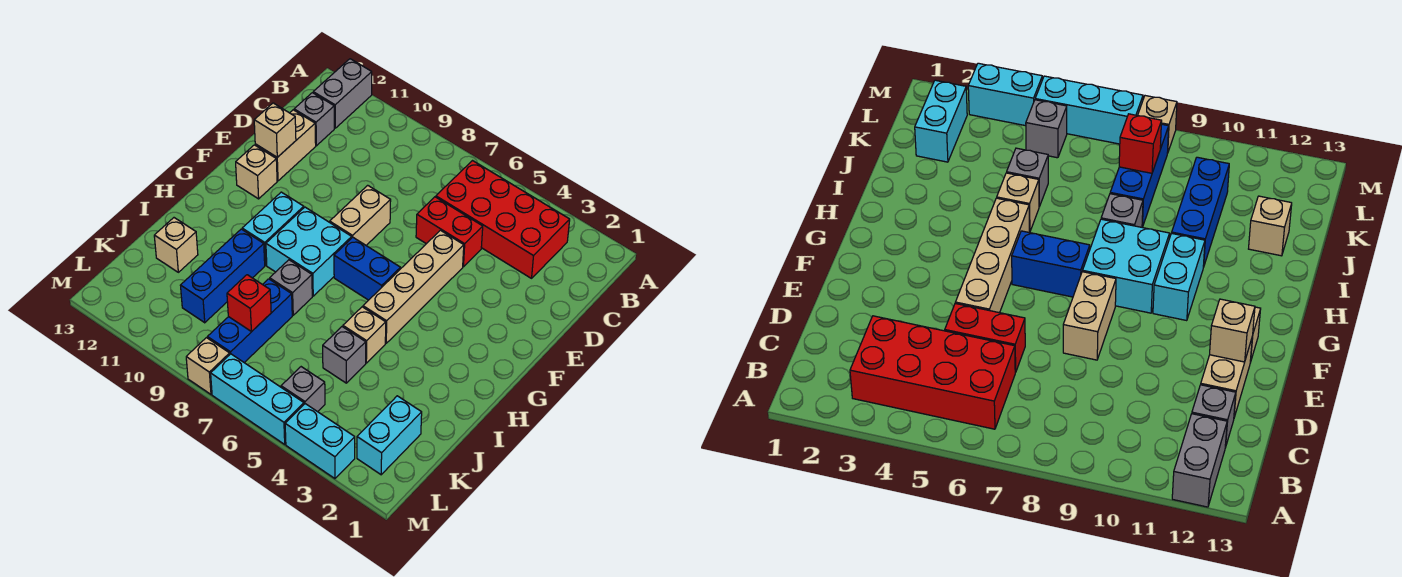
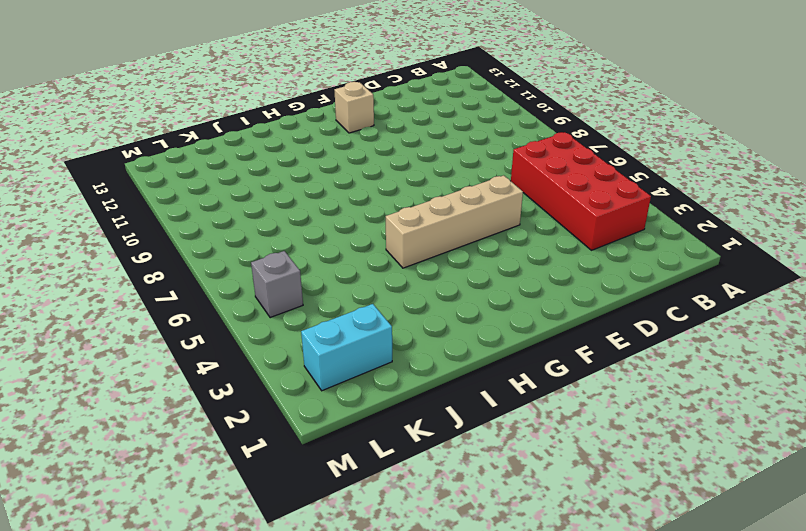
none -> grey 1x2 brick [313,59,372,128]
none -> grey 1x1 brick [294,93,334,146]
none -> red 1x2 brick [416,197,483,267]

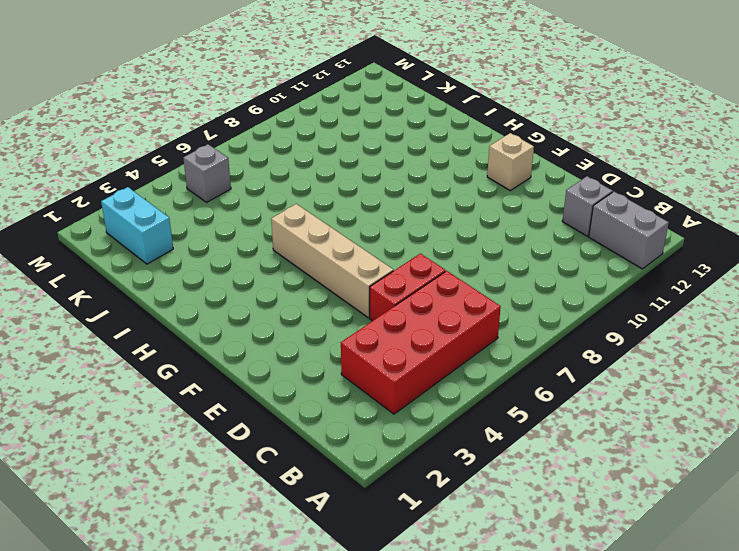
none -> tan 1x2 brick [255,110,316,181]
none -> tan 1x2 brick [330,185,391,245]
none -> blue 1x2 brick [334,237,400,300]

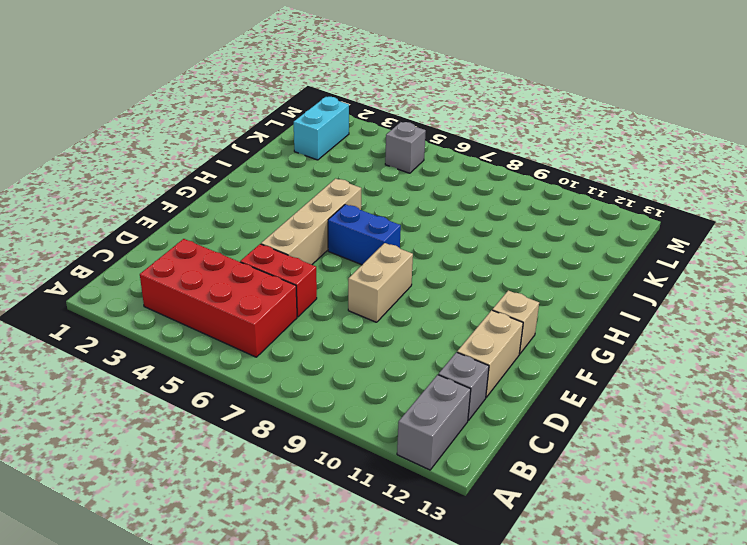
none -> cyan 2x2 brick [266,207,352,296]
none -> cyan 1x2 brick [242,192,304,265]
none -> tan 1x1 brick [343,307,386,363]

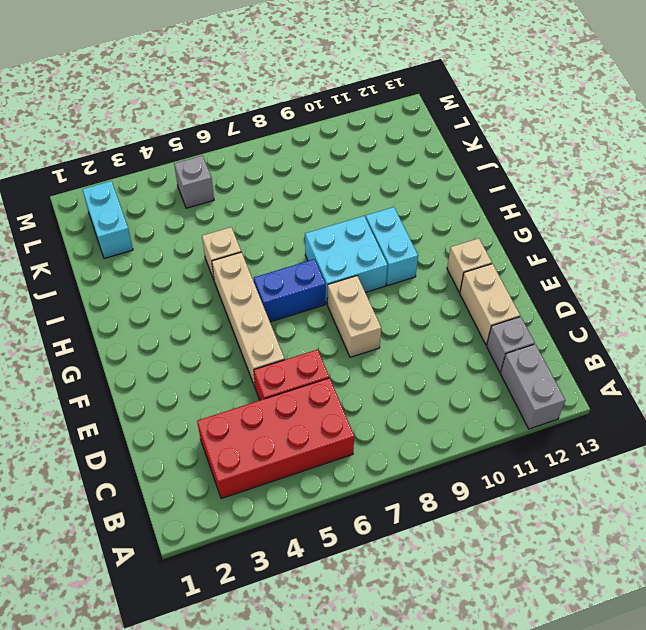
none -> grey 1x1 brick [270,260,312,315]
none -> blue 1x3 brick [180,229,265,323]
none -> grey 1x1 brick [323,327,366,383]

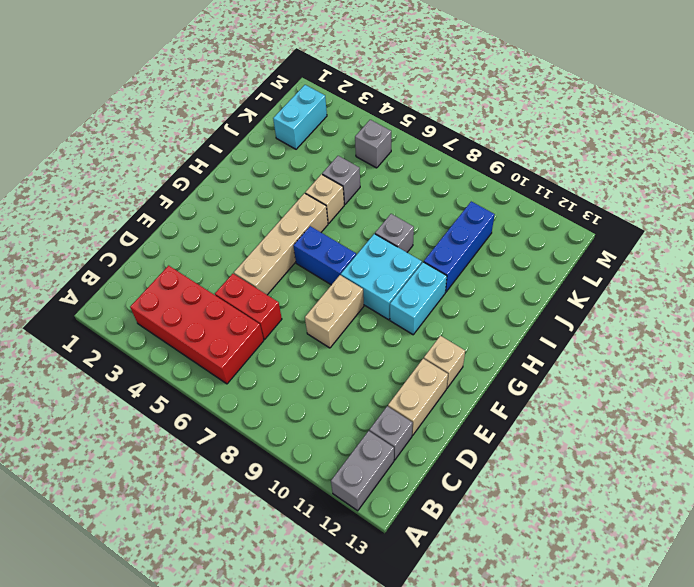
none -> blue 1x3 brick [207,279,292,363]
none -> tan 1x1 brick [154,218,198,272]
none -> cyan 1x2 brick [285,404,355,479]

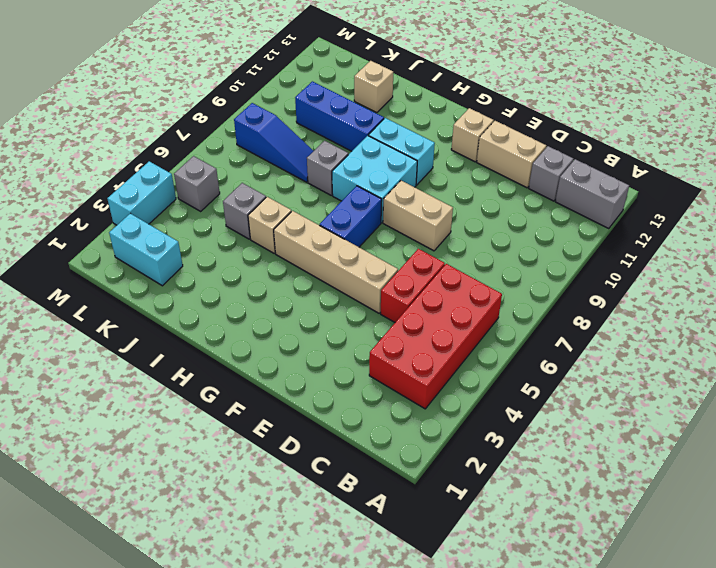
blue 1x3 slope [234,103,313,182] -> blue 1x3 brick [207,279,292,363]
none -> cyan 1x3 brick [211,354,304,444]
none -> tan 1x1 brick [186,338,230,394]
none -> tan 1x1 brick [254,103,296,157]

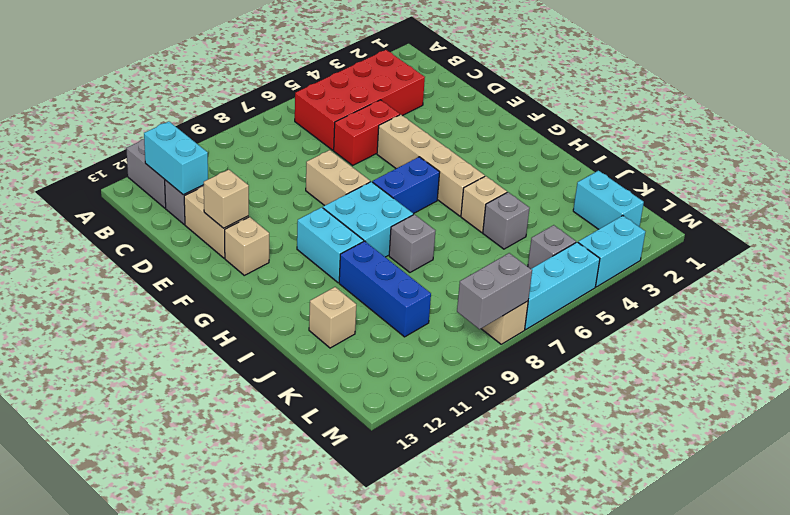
cyan 1x2 brick [144,122,208,195] -> none
grey 1x2 brick [457,253,532,329] -> none
none -> blue 1x3 brick [207,279,292,363]
none -> red 1x1 brick [227,275,271,332]

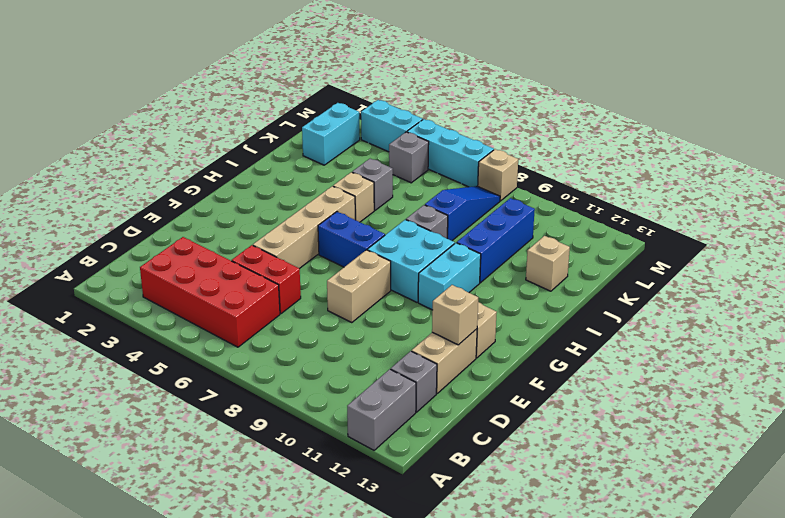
blue 1x3 slope [425,186,500,241] -> blue 1x3 brick [207,279,292,363]
none -> red 1x1 brick [227,275,271,332]

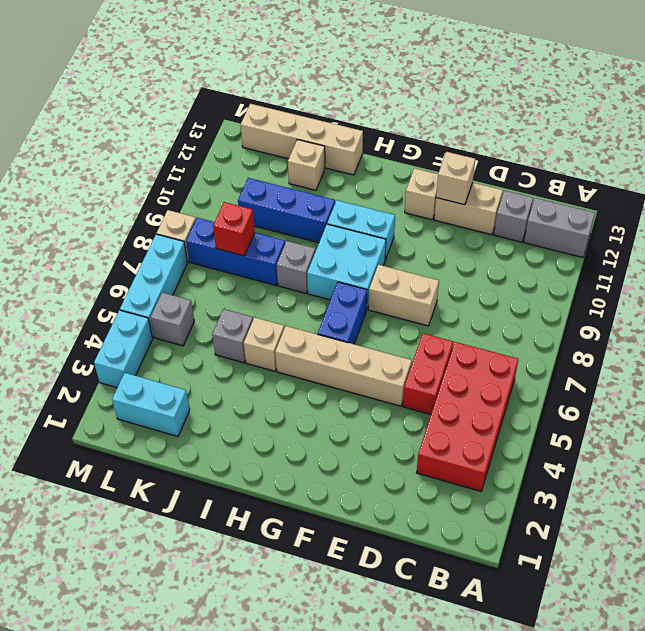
tan 1x4 brick [241,104,363,175] -> none

